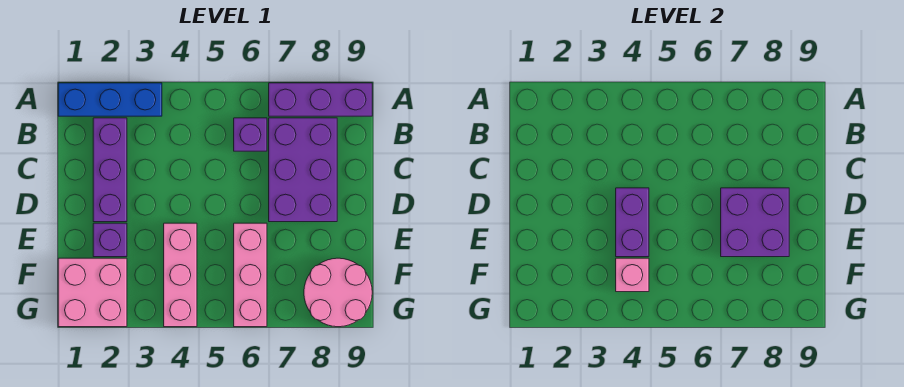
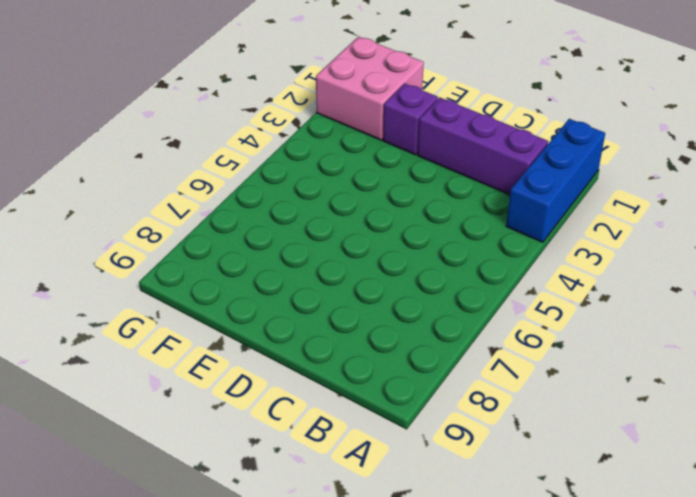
none -> purple 1x3 brick [269,83,372,116]
none -> purple 1x1 brick [234,118,267,151]
none -> purple 2x3 brick [269,118,337,222]

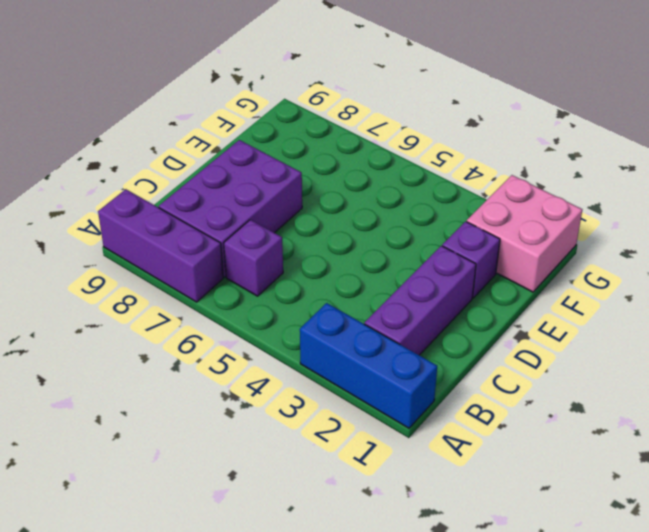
none -> pink 1x3 brick [164,223,197,327]
none -> pink 1x3 brick [234,223,267,327]
none -> pink 2x2 round brick [304,258,372,327]

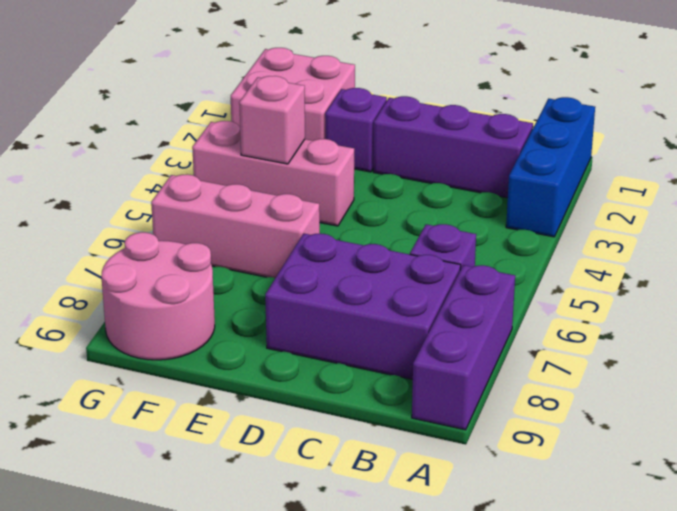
none -> purple 1x2 brick [616,188,649,257]
none -> purple 2x2 brick [721,188,789,257]

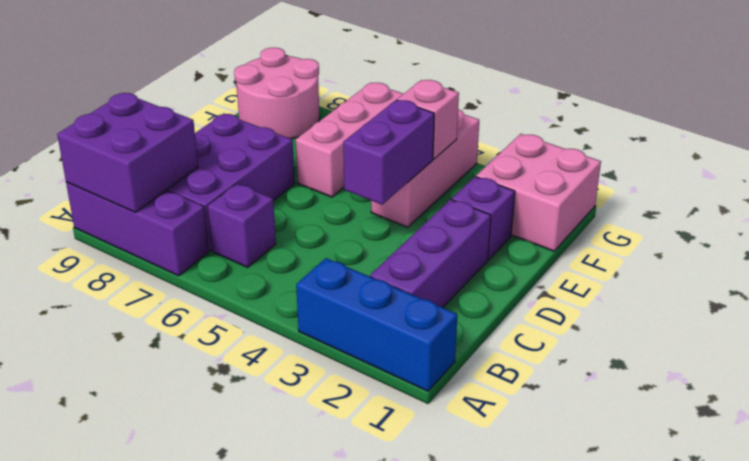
purple 2x2 brick [57,93,198,212] -> purple 2x2 brick moved to [721,188,789,257]

